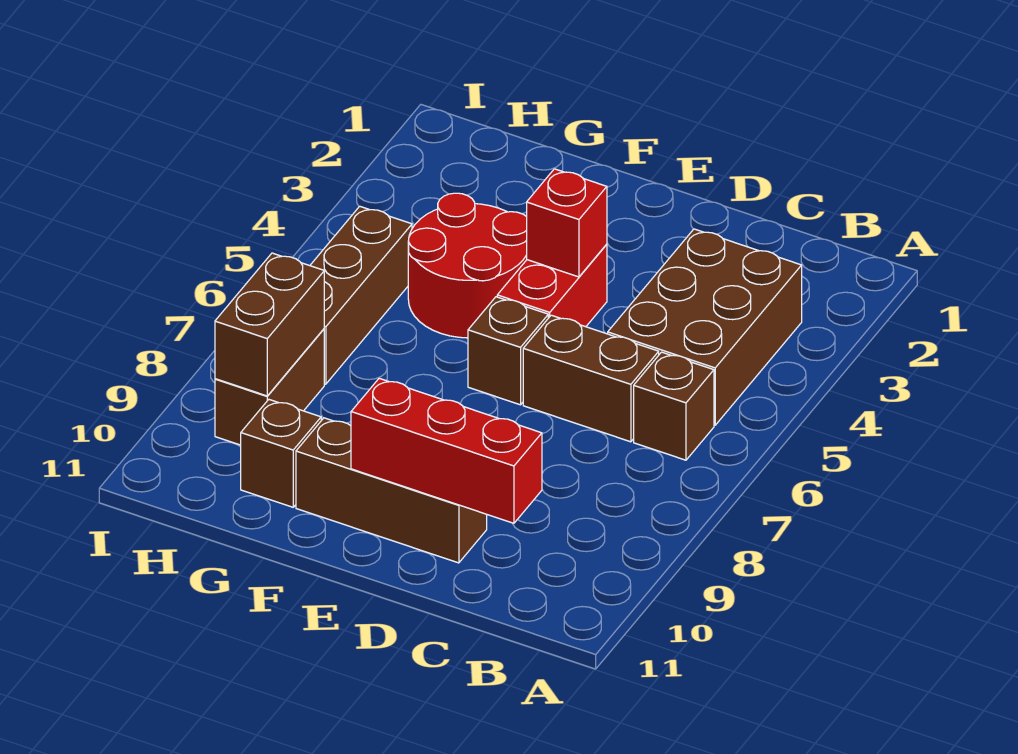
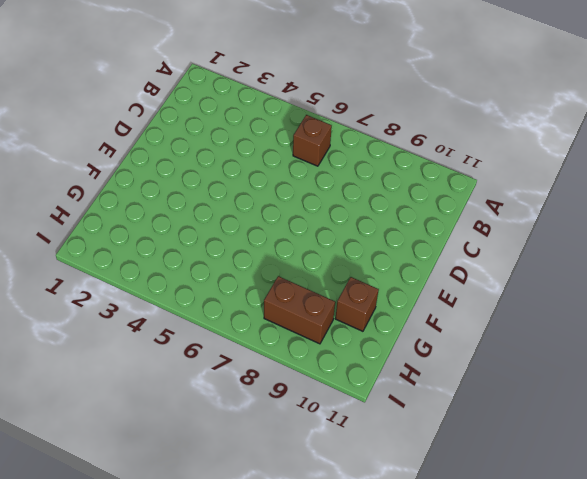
none -> brown 2x3 brick [608,229,802,425]
none -> brown 1x2 brick [523,315,659,442]
none -> brown 1x3 brick [296,418,487,563]

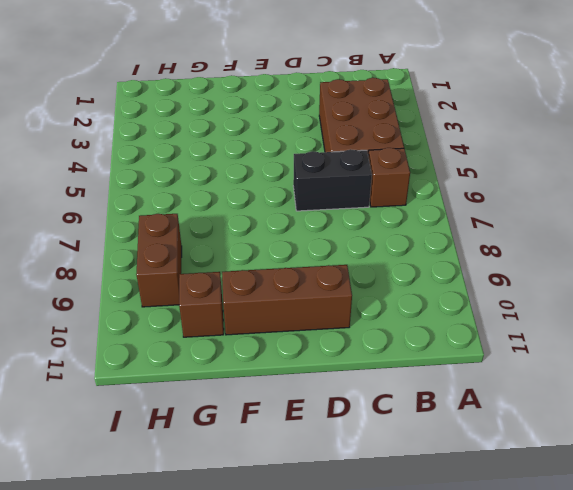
black 1x2 brick [293,149,372,211] -> brown 1x2 brick [523,315,659,442]
none -> red 1x2 brick [497,244,607,327]
none -> brown 1x1 brick [468,297,548,405]
none -> red 2x2 round brick [408,193,527,338]

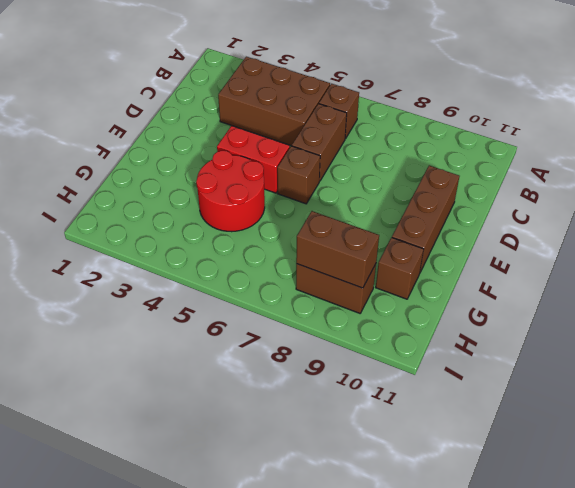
none -> brown 1x3 brick [310,206,412,384]
none -> red 1x3 brick [351,378,542,523]
none -> red 1x1 brick [527,169,607,277]

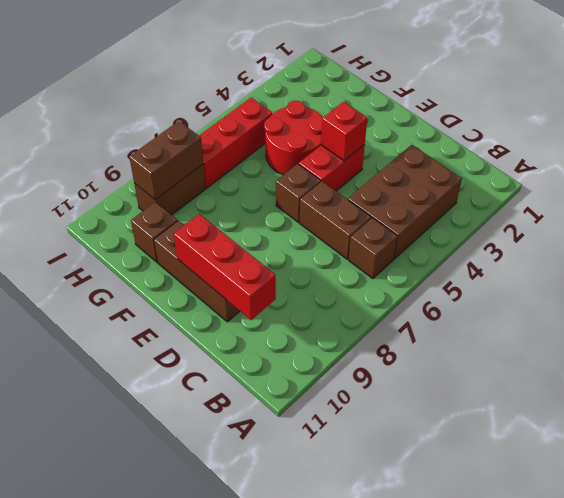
red 1x3 brick [199,98,272,188] -> brown 1x3 brick [310,206,412,384]

